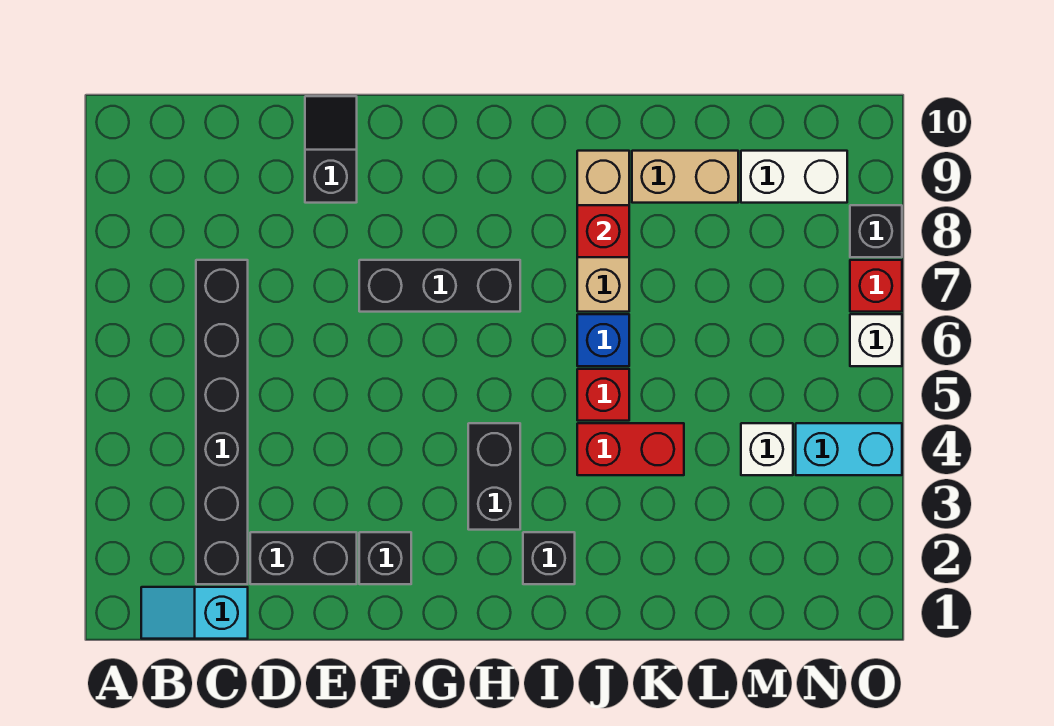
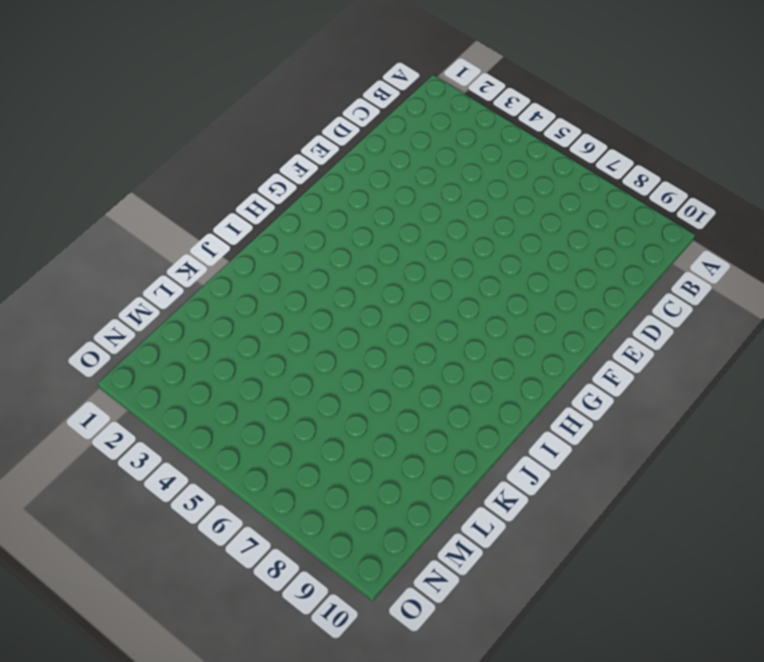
none -> cyan 1x2 slope [141,587,248,639]
none -> black 1x6 brick [196,260,248,584]
none -> black 1x2 brick [250,532,357,584]

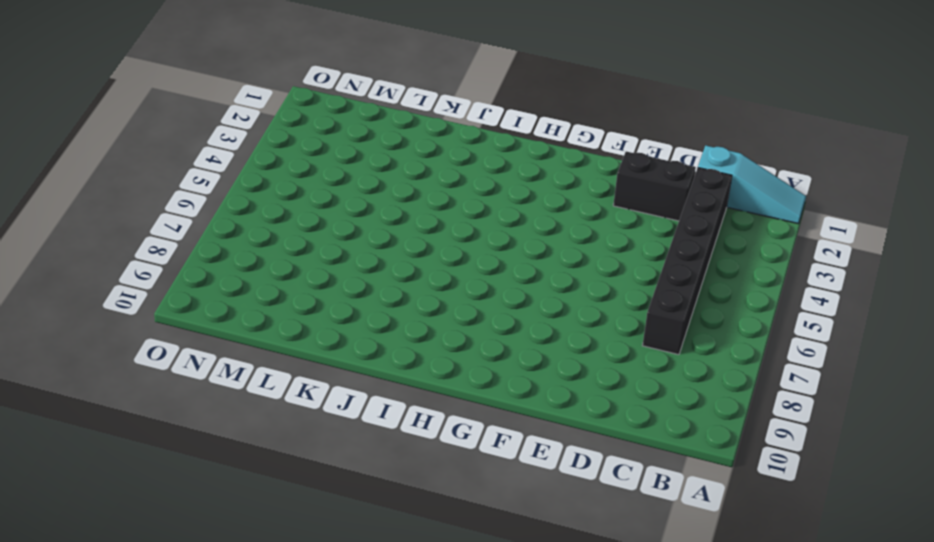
cyan 1x3 slope [698,145,806,224] -> cyan 1x2 slope [141,587,248,639]
none -> black 1x2 slope [305,96,357,203]
none -> black 1x1 brick [359,532,411,584]
none -> black 1x3 brick [359,260,520,312]

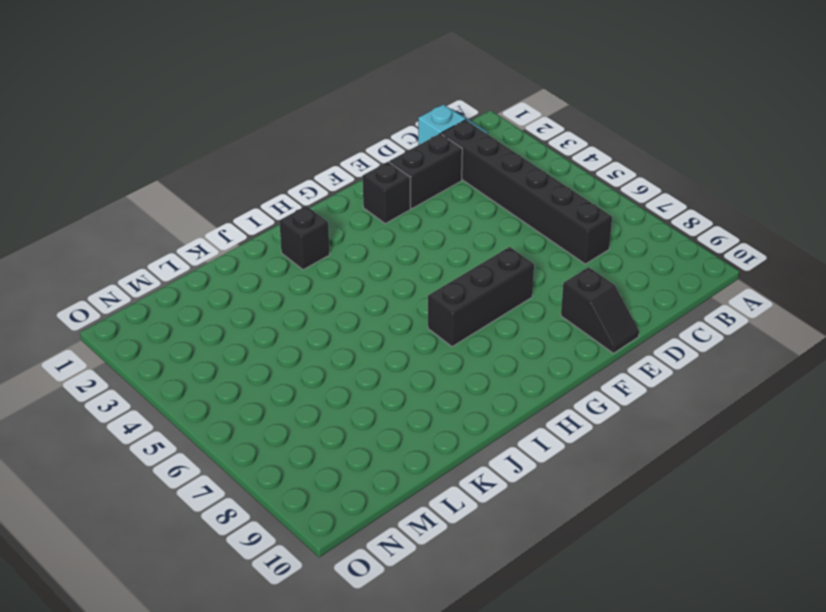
none -> black 1x2 brick [468,423,520,530]
none -> red 1x2 brick [577,423,684,475]
none -> red 1x1 brick [577,369,629,421]

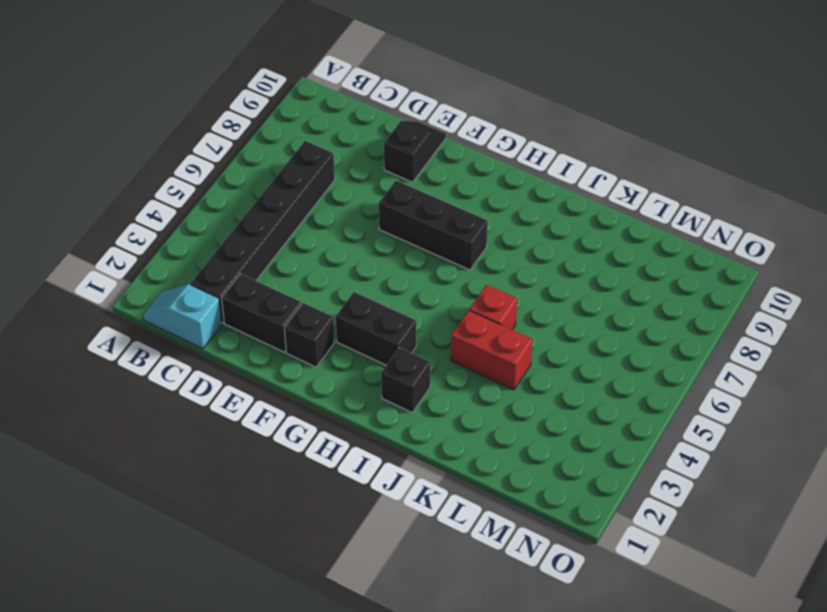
black 1x2 brick [336,292,416,365] -> black 1x2 brick turned to [468,423,520,530]
none -> blue 1x1 brick [577,314,629,366]
none -> tan 1x3 brick [577,151,629,312]
none -> tan 1x2 brick [632,151,738,203]

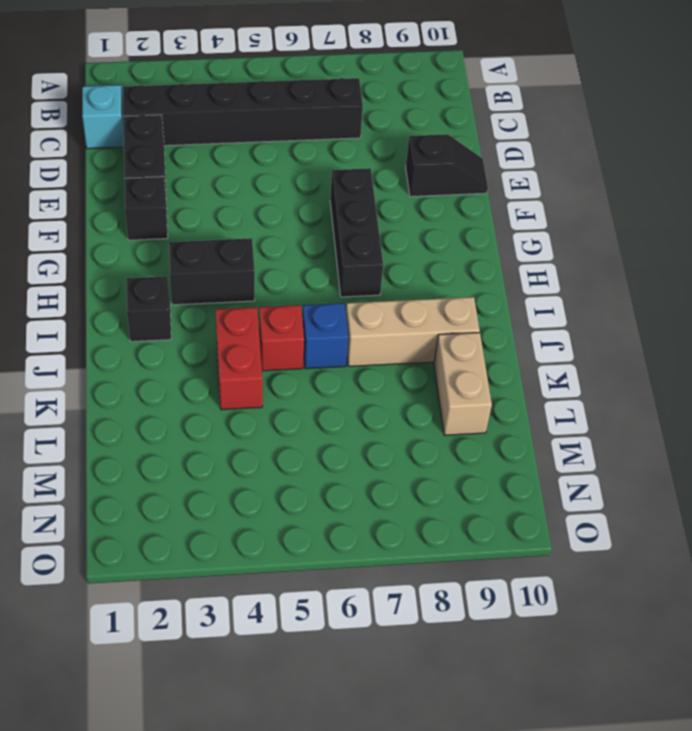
none -> white 1x1 brick [741,423,793,475]
none -> white 1x2 brick [741,151,847,203]
none -> cyan 1x2 brick [796,423,902,475]

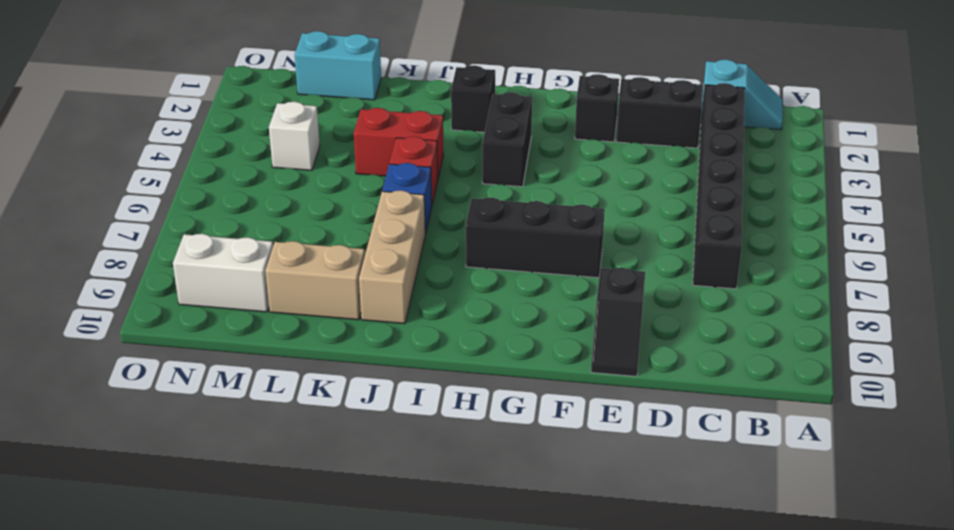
cyan 1x2 brick [295,31,381,100] -> cyan 1x2 brick moved to [796,423,902,475]
none -> white 1x1 brick [850,314,902,366]
none -> red 1x1 brick [850,260,902,312]
none -> black 1x1 brick [850,205,902,257]

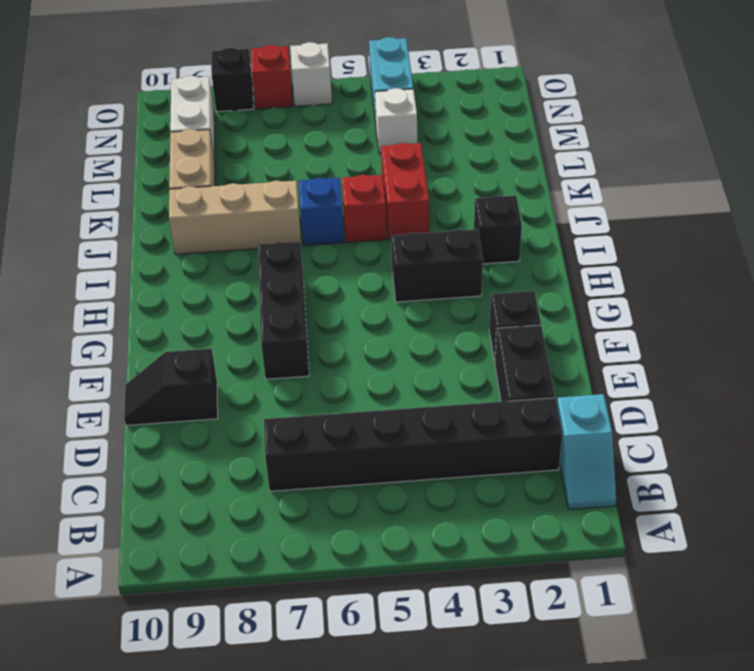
none -> red 1x1 brick [577,205,629,257]

